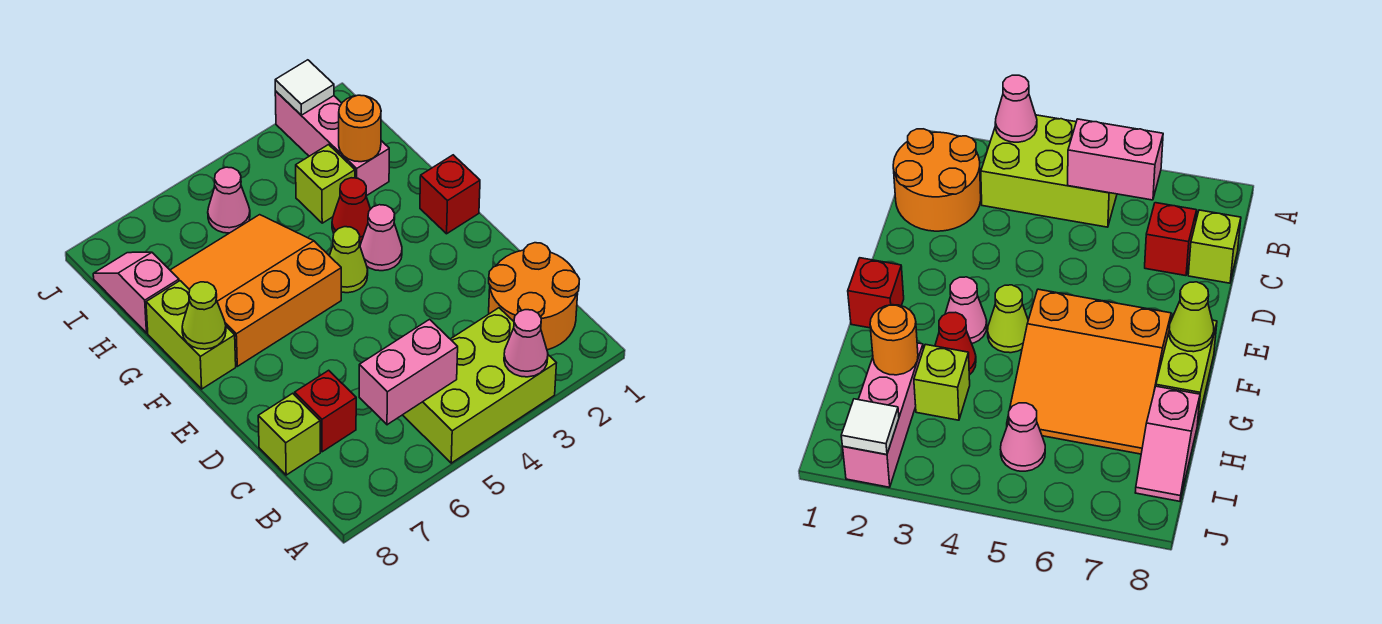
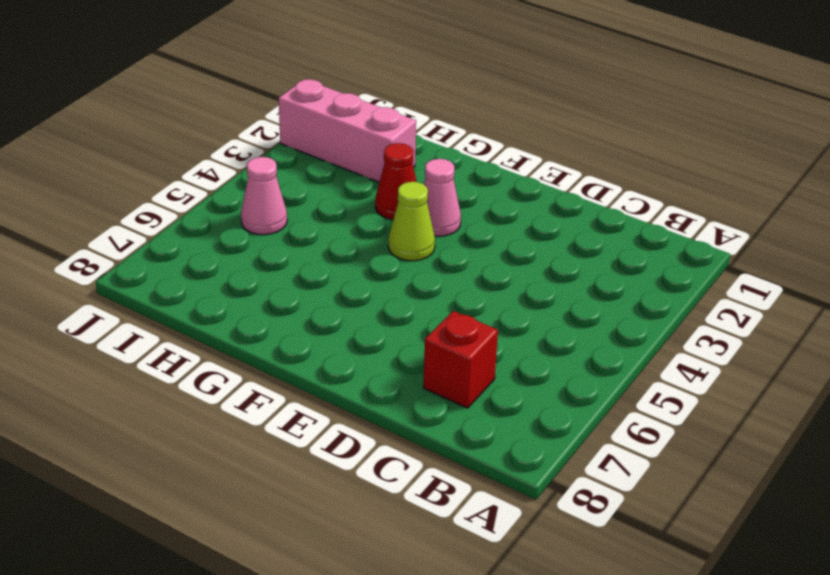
none -> lime 2x3 brick [403,308,556,463]
none -> orange 2x2 round brick [489,243,579,350]
none -> lime 1x1 brick [258,393,320,475]

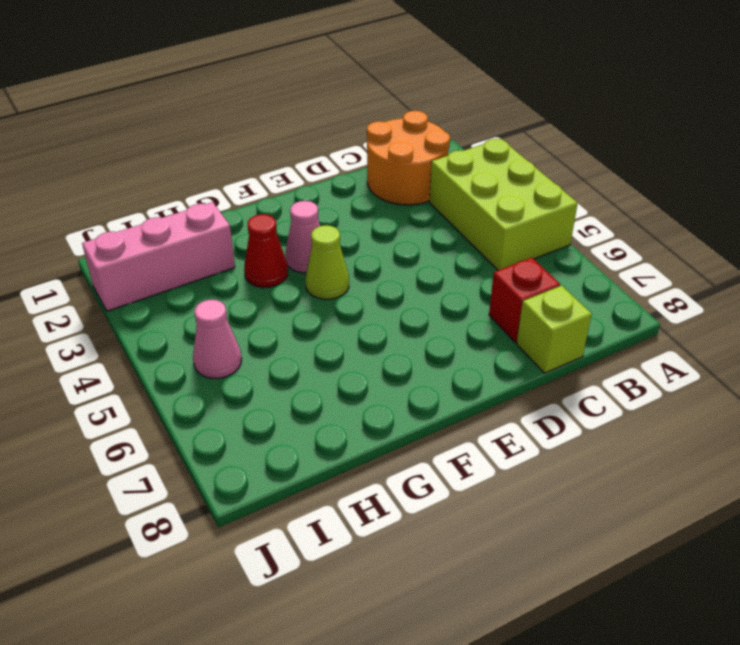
none -> red 1x1 brick [420,155,480,234]
none -> orange 3x3 slope [170,215,341,366]
none -> lime 1x2 brick [146,281,236,389]

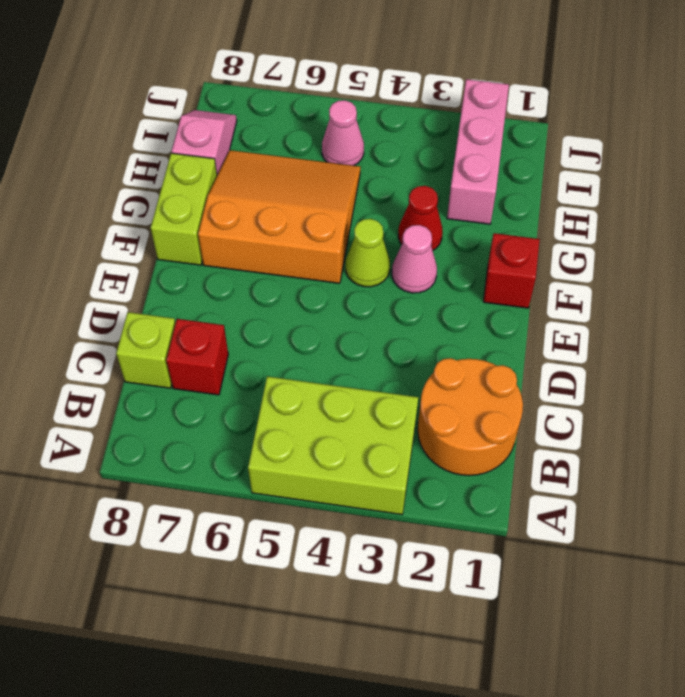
none -> lime 1x1 brick [296,145,355,223]
none -> pink 1x1 cone [504,310,548,377]
none -> pink 1x2 brick [359,319,458,425]

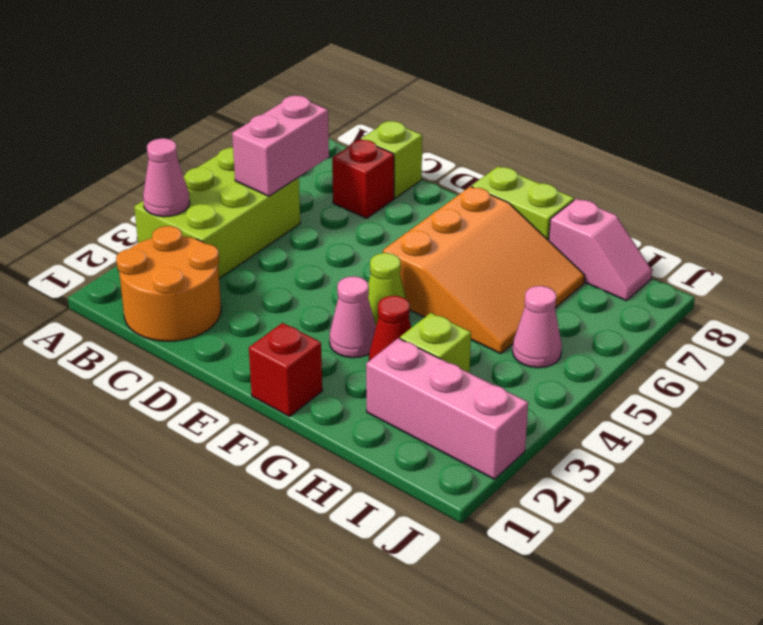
none -> lime 1x1 cone [182,282,226,349]
none -> orange 1x1 round brick [339,95,381,162]
none -> white 1x1 tile [275,60,334,115]

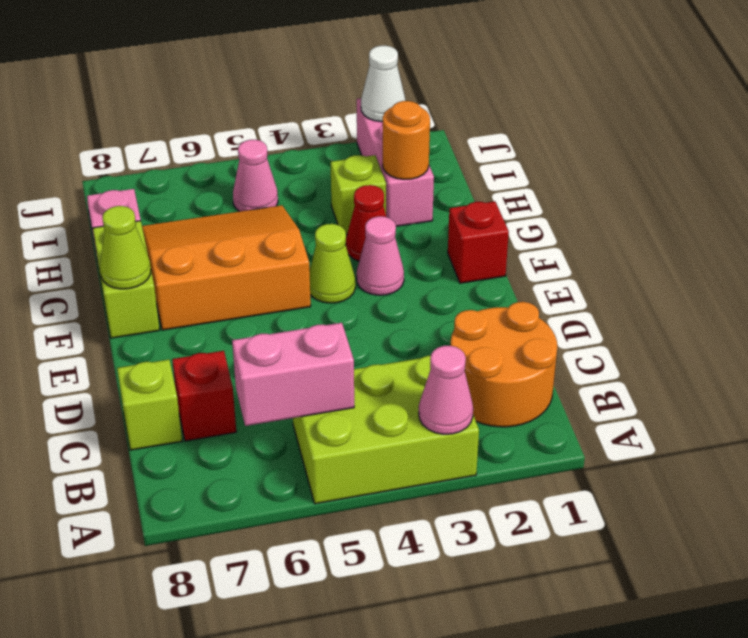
white 1x1 cone [361,46,405,122] -> white 1x1 tile [275,60,334,115]

